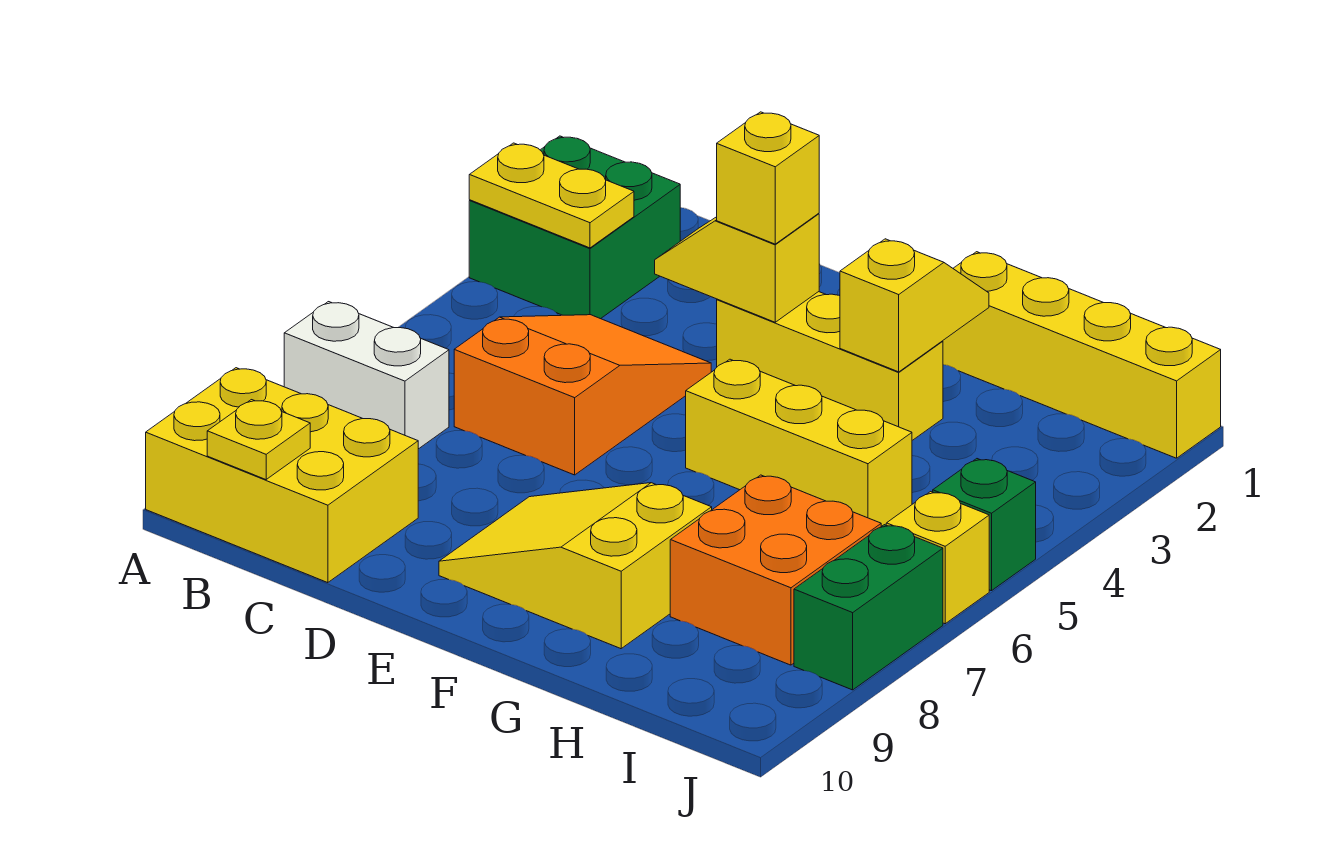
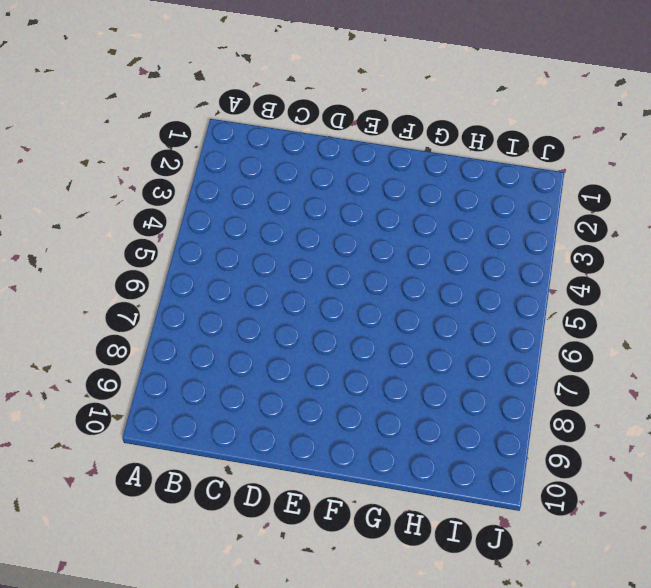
none -> green 2x2 brick [469,136,680,319]
none -> white 1x2 brick [284,302,449,449]
none -> yellow 2x3 brick [146,368,418,583]

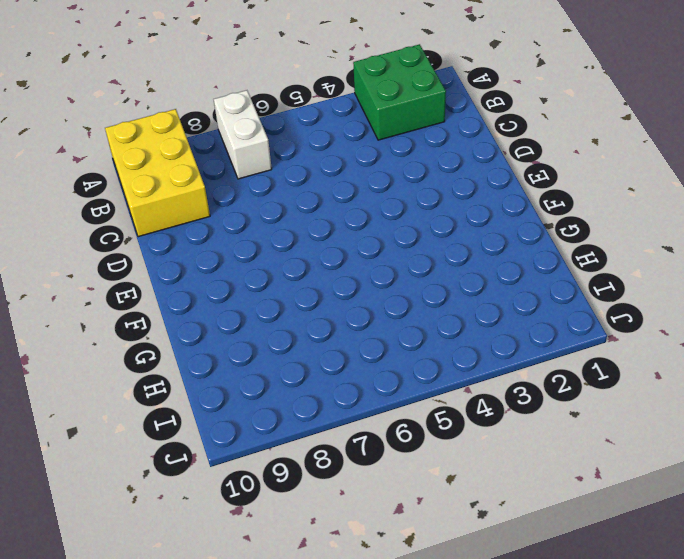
none -> orange 2x3 slope [454,315,711,475]
none -> yellow 1x3 brick [717,292,943,440]
none -> yellow 2x3 slope [439,483,712,649]

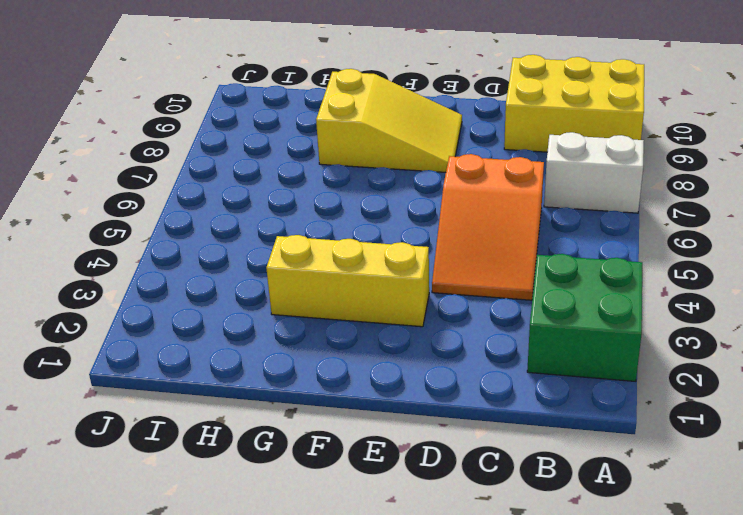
none -> yellow 1x3 brick [686,359,912,526]
none -> yellow 1x4 brick [943,252,1221,458]
none -> orange 2x2 brick [670,475,881,665]

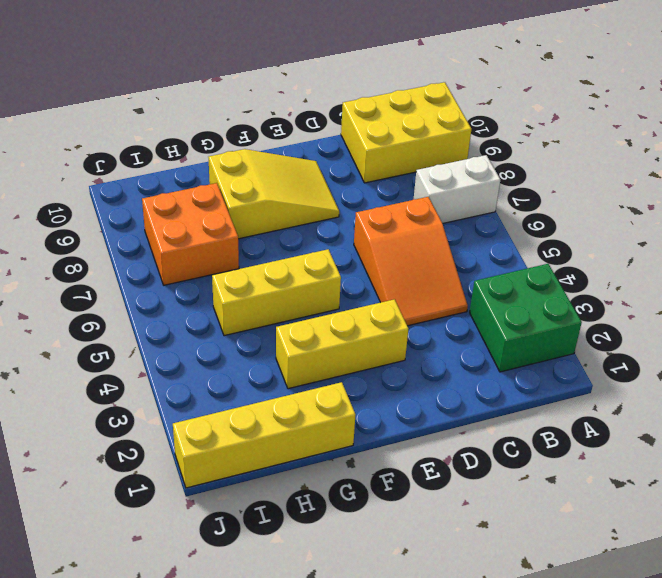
none -> green 1x1 brick [933,459,1036,591]
none -> yellow 1x1 brick [886,492,989,624]
none -> green 1x2 brick [794,525,943,690]

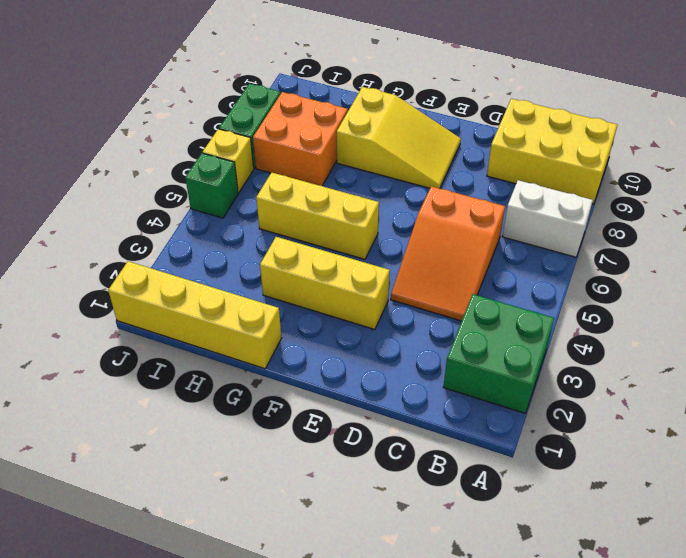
none -> yellow 1x2 plate [469,143,634,248]
none -> yellow 1x1 plate [207,400,310,480]
none -> yellow 1x2 slope [655,213,819,322]

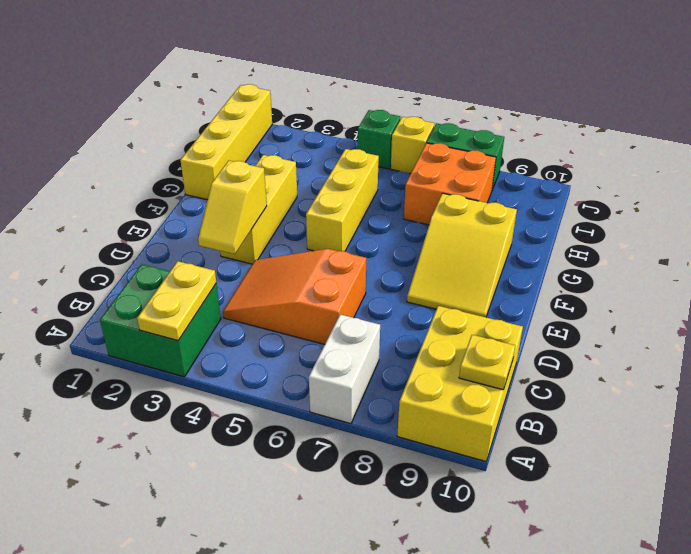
none -> yellow 1x2 slope [840,239,989,372]
none -> yellow 1x1 brick [717,112,819,244]

